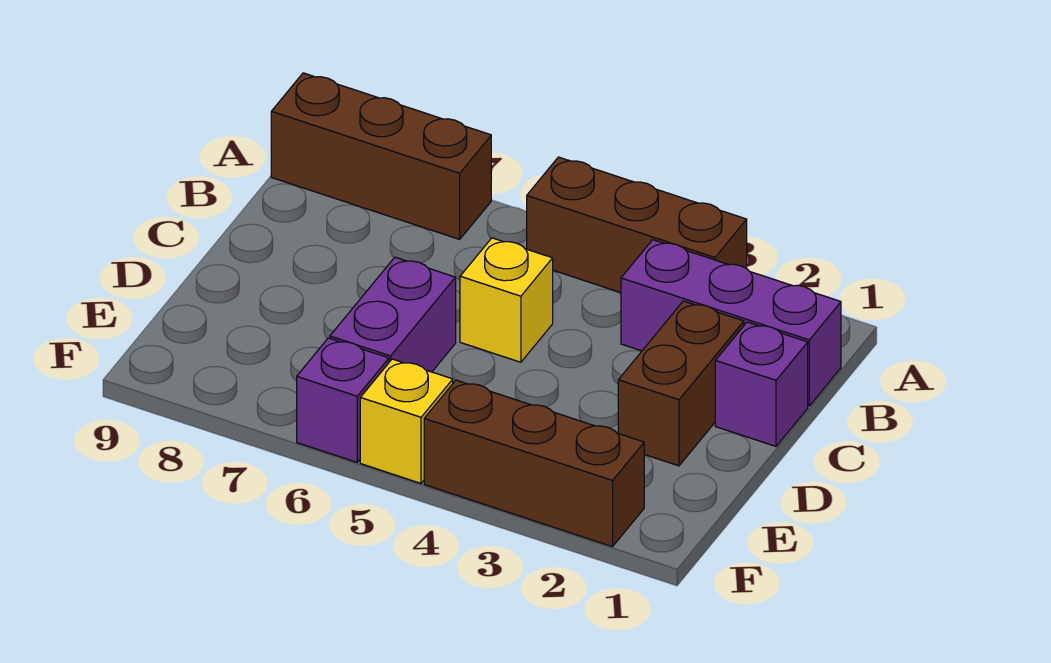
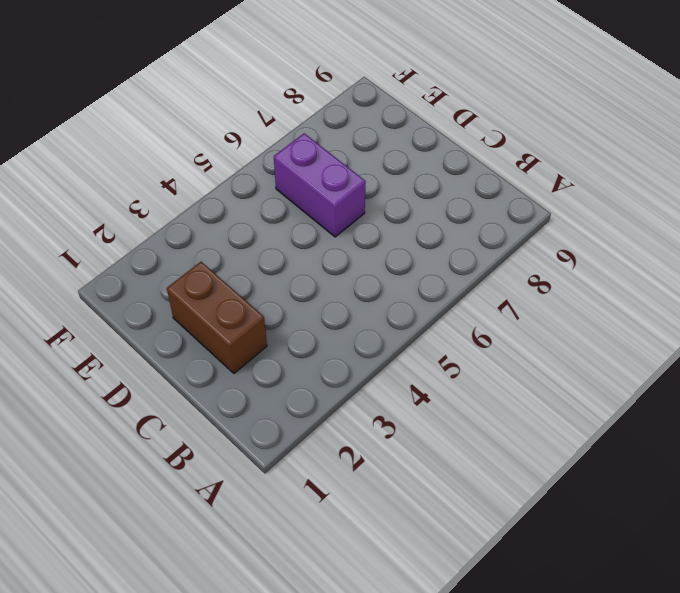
none -> brown 1x3 brick [527,157,747,293]
none -> brown 1x3 brick [271,73,491,239]

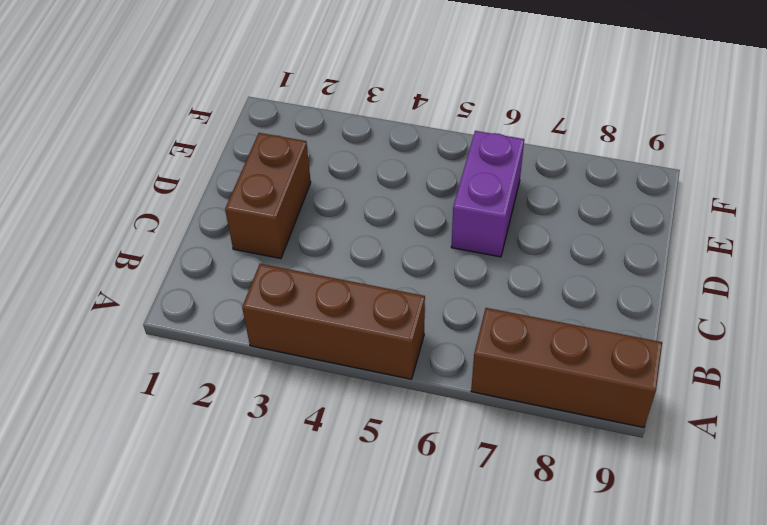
none -> purple 1x3 brick [621,240,841,406]
none -> purple 1x1 brick [715,322,808,446]

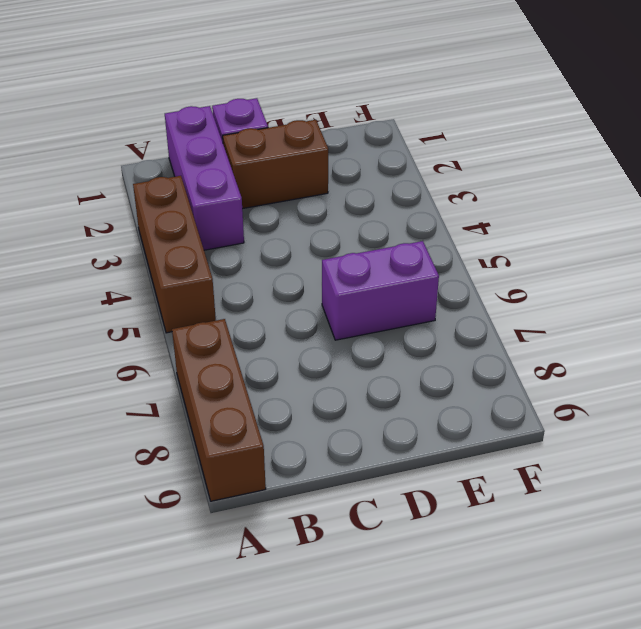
none -> yellow 1x1 brick [460,238,553,362]
none -> brown 1x3 brick [424,380,644,547]

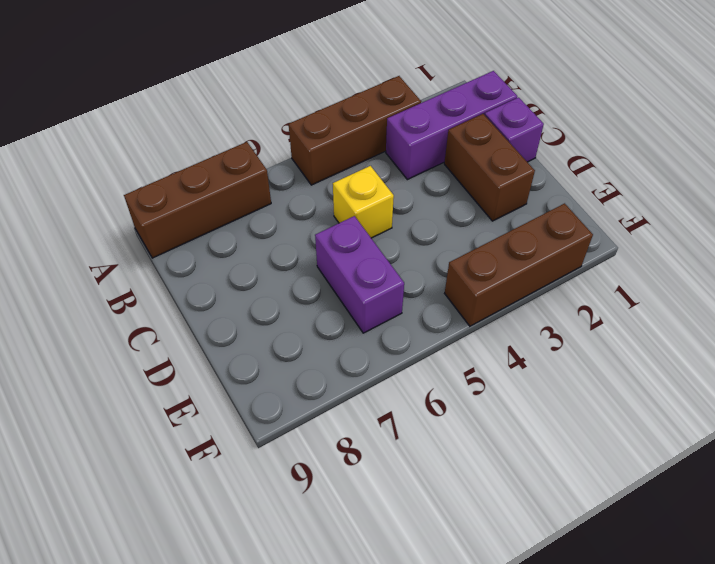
none -> yellow 1x1 brick [360,359,453,483]
none -> purple 1x1 brick [297,338,389,462]

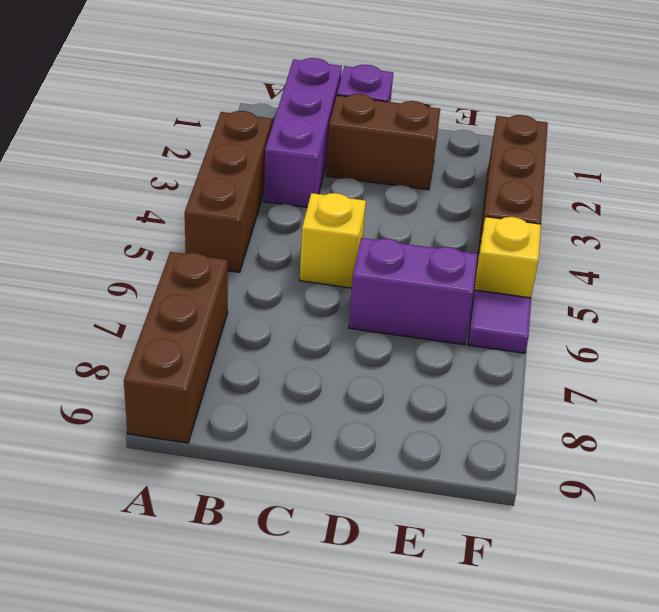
purple 1x1 tile [468,290,531,353] -> purple 1x1 brick [297,338,389,462]

